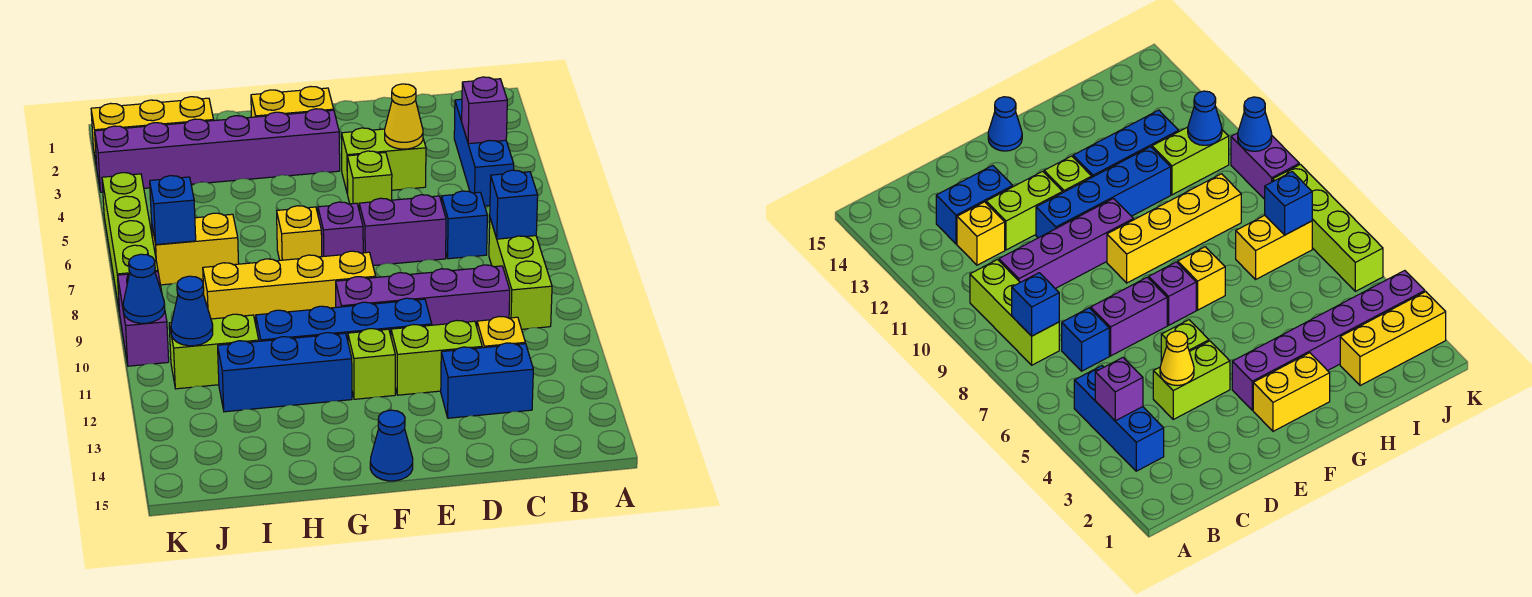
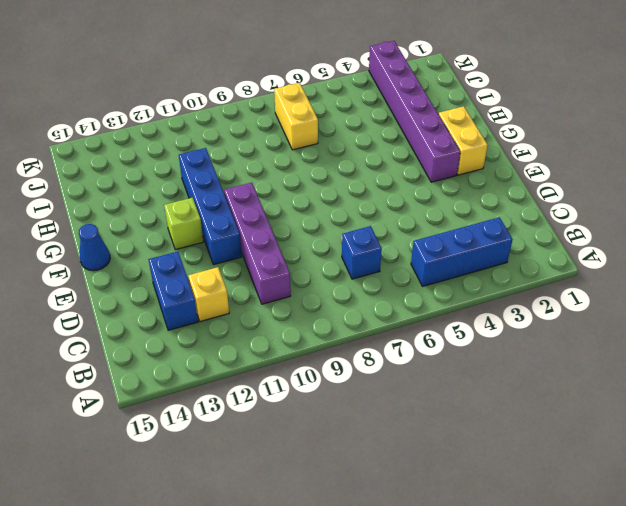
none -> lime 1x3 brick [489,219,552,329]
none -> lime 1x2 brick [342,128,426,194]
none -> purple 1x2 brick [359,195,446,266]
none -> lime 1x2 brick [391,320,482,395]

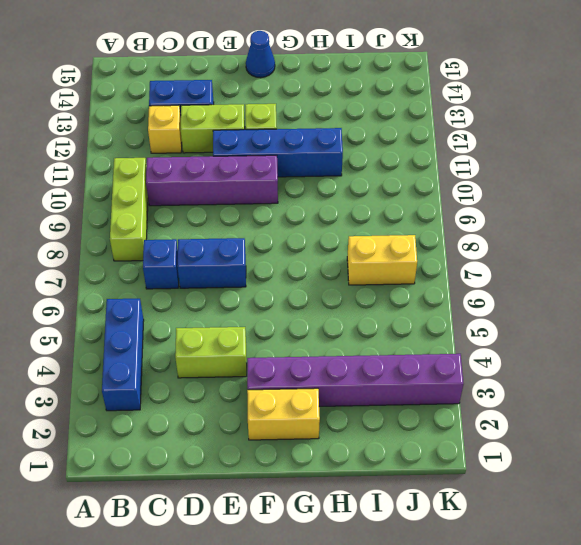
blue 1x2 brick [177,238,246,288] -> purple 1x2 brick [359,195,446,266]
none -> lime 1x1 brick [347,151,392,208]
none -> purple 1x1 brick [318,202,363,257]
none -> yellow 1x4 brick [203,251,376,324]
none -> yellow 1x1 brick [277,206,322,260]

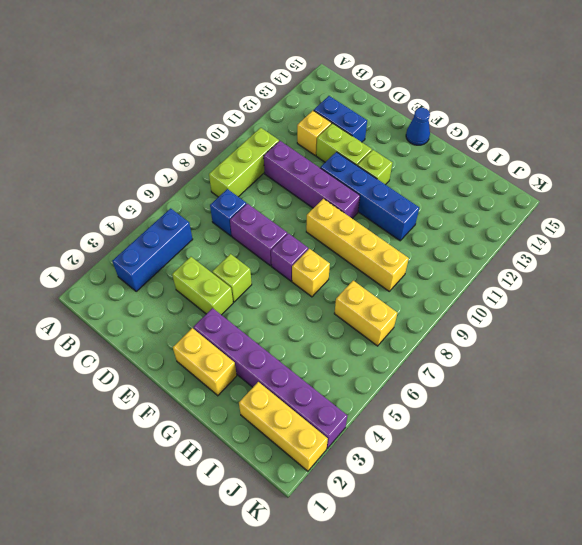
none -> blue 1x3 brick [218,333,352,412]
none -> lime 1x2 brick [169,314,259,389]
none -> lime 1x4 brick [102,173,158,312]
none -> purple 1x2 brick [118,272,169,366]

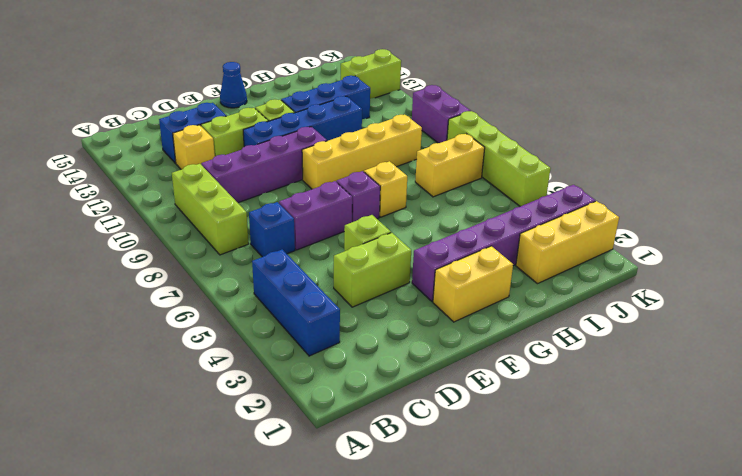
lime 1x2 brick [341,49,401,99] -> lime 1x2 brick moved to [169,314,259,389]
none -> purple 1x1 brick [462,77,507,144]
none -> blue 1x1 brick [490,170,538,239]
none -> yellow 1x1 cone [385,84,423,149]
none -> blue 1x1 brick [150,176,196,245]

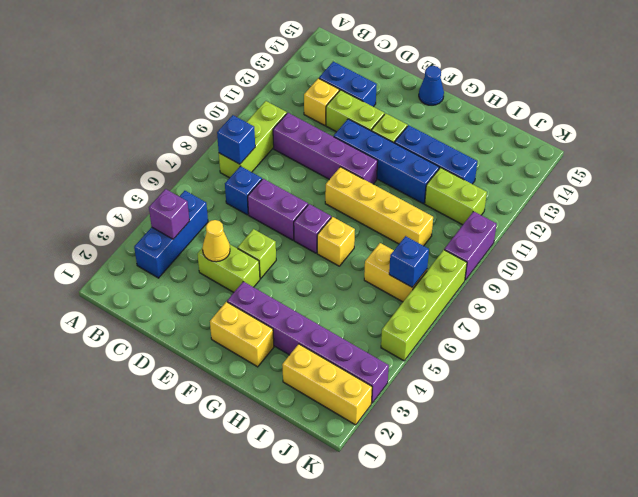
none -> blue 1x1 cone [171,276,213,346]
none -> blue 1x1 cone [123,254,165,323]

